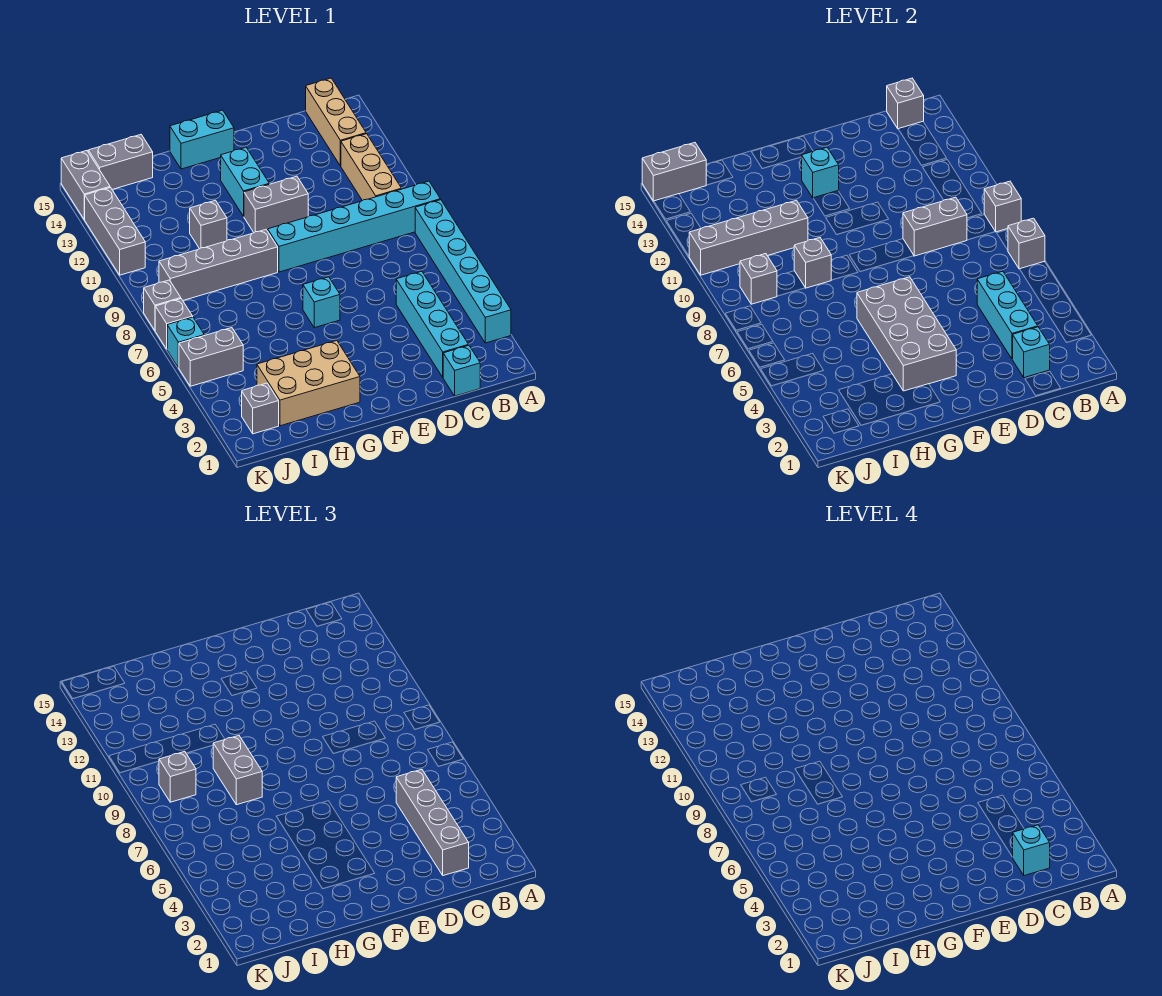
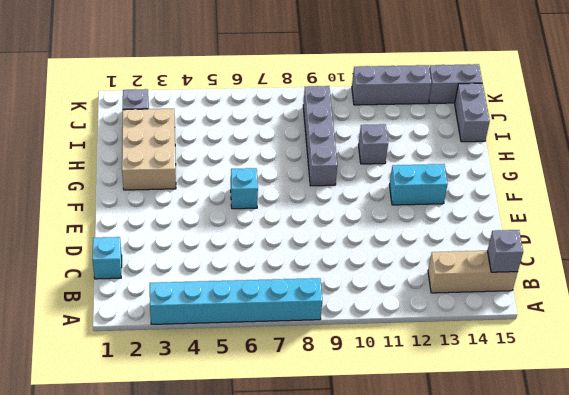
none -> cyan 1x6 brick [268,181,440,272]
none -> tan 1x3 brick [341,134,402,201]
none -> cyan 1x4 brick [396,271,469,377]
none -> grey 1x2 brick [244,176,308,232]

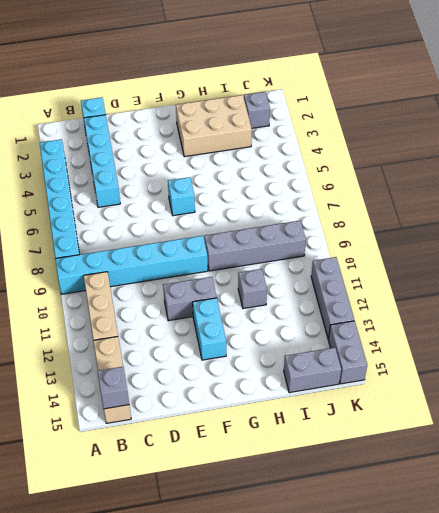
none -> cyan 1x2 brick [170,110,234,169]
none -> grey 1x2 brick [179,328,243,386]
none -> cyan 1x1 brick [167,317,204,368]
none -> grey 1x1 brick [155,299,193,349]

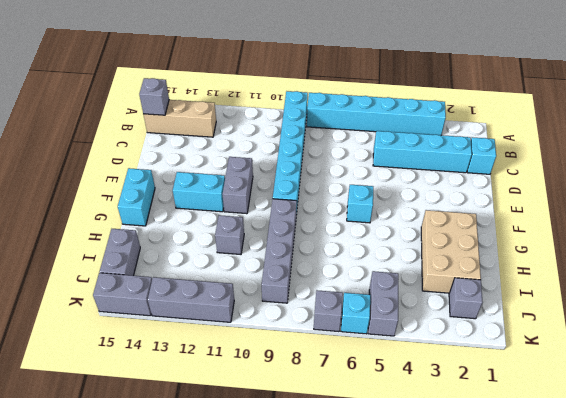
none -> tan 1x3 brick [341,134,402,201]
none -> grey 1x1 brick [144,280,181,330]
none -> grey 1x1 brick [1008,218,1045,269]
none -> grey 1x1 brick [984,181,1021,232]

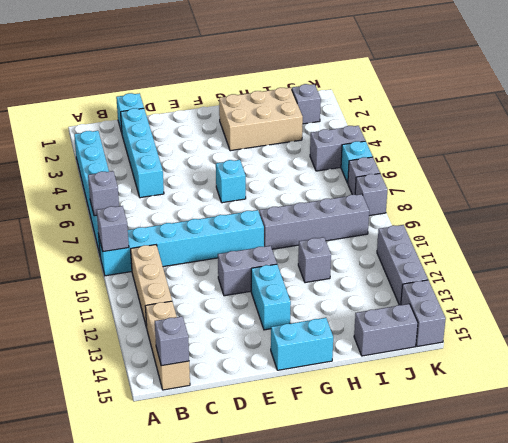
none -> cyan 1x1 brick [1013,327,1050,378]
none -> cyan 1x3 brick [977,271,1038,359]
none -> grey 1x2 brick [903,197,967,256]
none -> grey 2x4 brick [857,277,956,391]

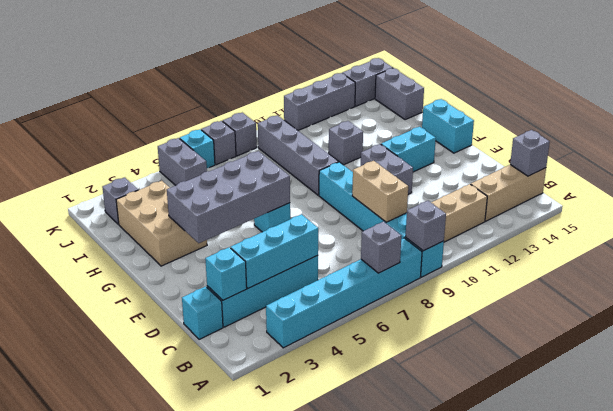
tan 1x2 brick [352,161,408,222] -> grey 1x2 brick [903,197,967,256]
none -> cyan 1x1 brick [802,147,839,198]
none -> grey 1x1 brick [794,238,831,288]
none -> grey 1x4 brick [689,200,808,275]
none -> grey 1x1 brick [740,254,777,304]

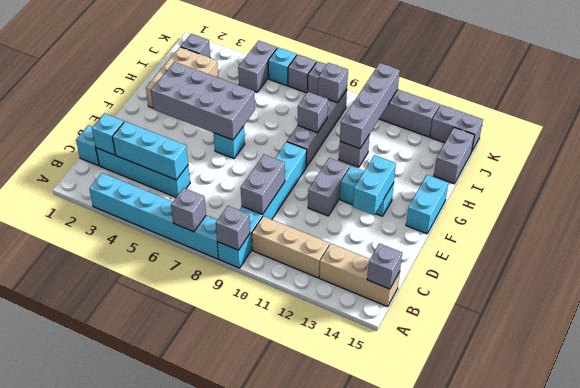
cyan 1x2 brick [353,155,396,215] -> cyan 1x1 brick [802,147,839,198]
none -> grey 1x2 brick [642,143,706,201]
none -> grey 1x4 brick [396,769,469,876]
none -> grey 1x2 brick [213,736,262,805]
none -> grey 1x1 brick [159,752,196,802]

